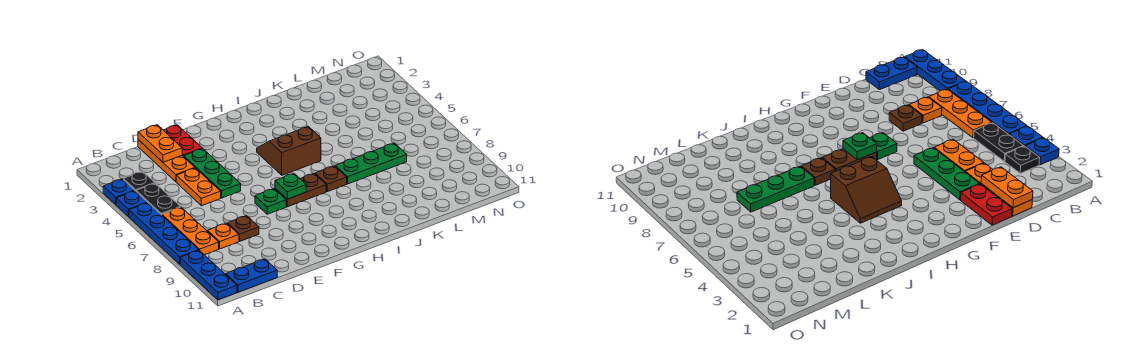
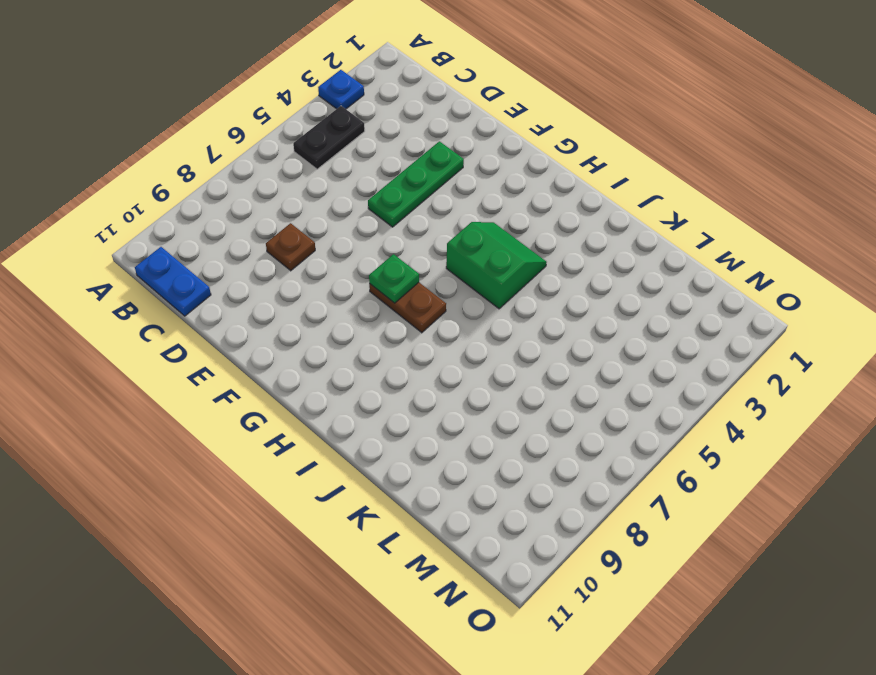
green 2x2 slope [446,222,547,309] -> brown 2x2 slope [257,126,321,175]
none -> blue 1x1 plate [116,191,148,217]
none -> blue 1x4 plate [129,203,198,264]
none -> blue 1x3 plate [180,250,237,300]

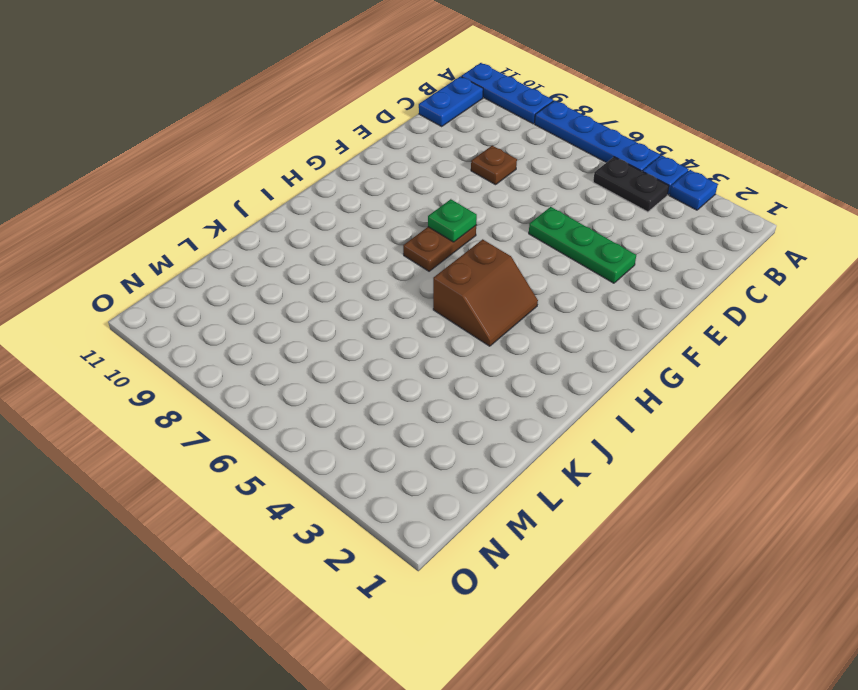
none -> black 1x1 plate [124,171,154,191]
none -> orange 1x3 plate [162,207,219,255]
none -> orange 1x1 plate [208,223,239,249]

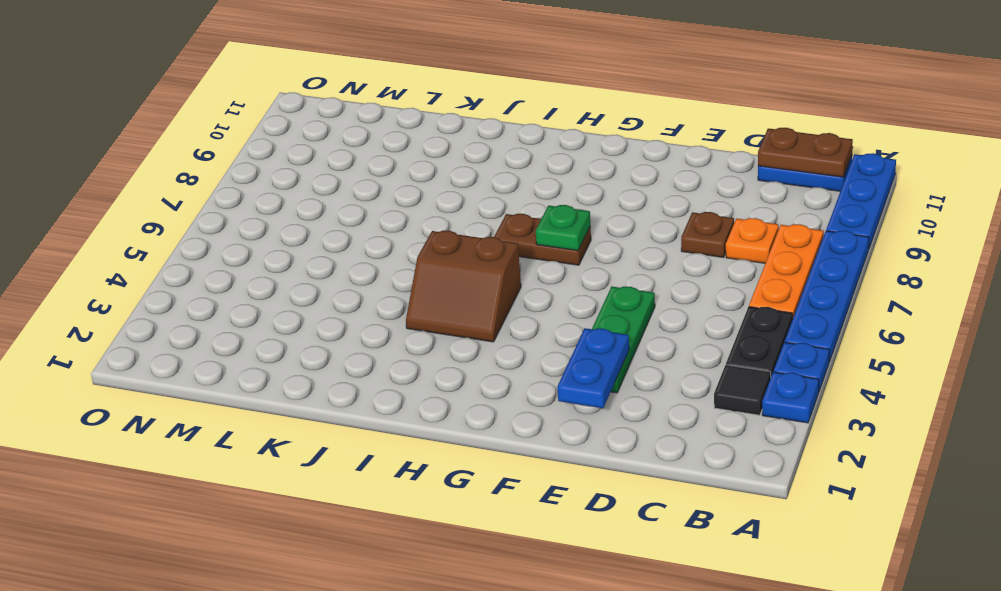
black 1x1 tile [714,365,771,415] -> black 1x1 plate [124,171,154,191]
brown 1x2 plate [758,128,853,177] -> none
blue 1x2 plate [557,328,629,408] -> none
none -> orange 1x3 plate [138,140,195,182]
none -> orange 1x2 plate [176,168,221,206]
none -> red 1x2 plate [164,125,202,156]

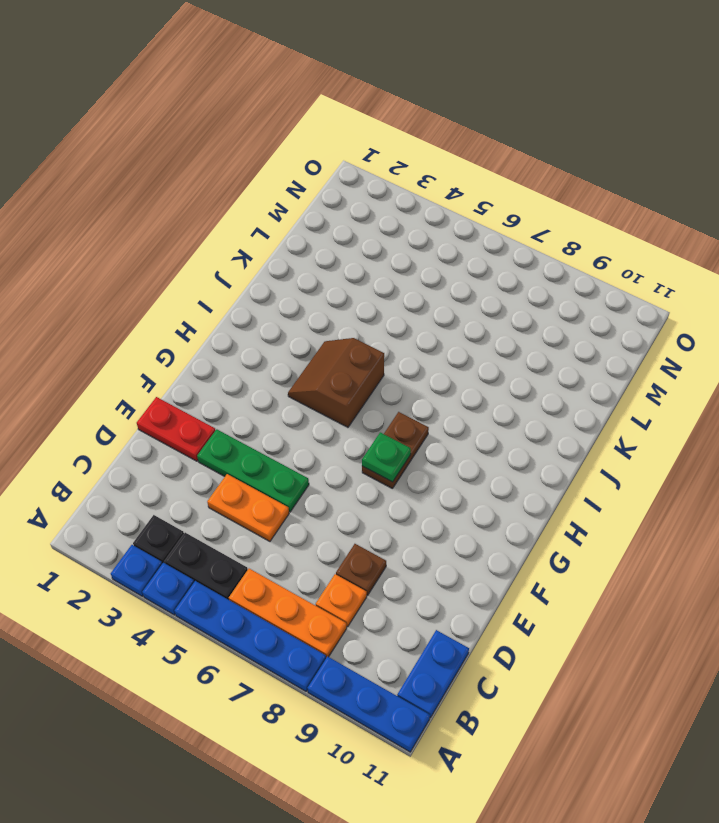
none -> orange 1x3 plate [138,140,195,182]
none -> green 1x1 plate [255,189,286,214]
none -> brown 1x1 plate [315,166,347,192]

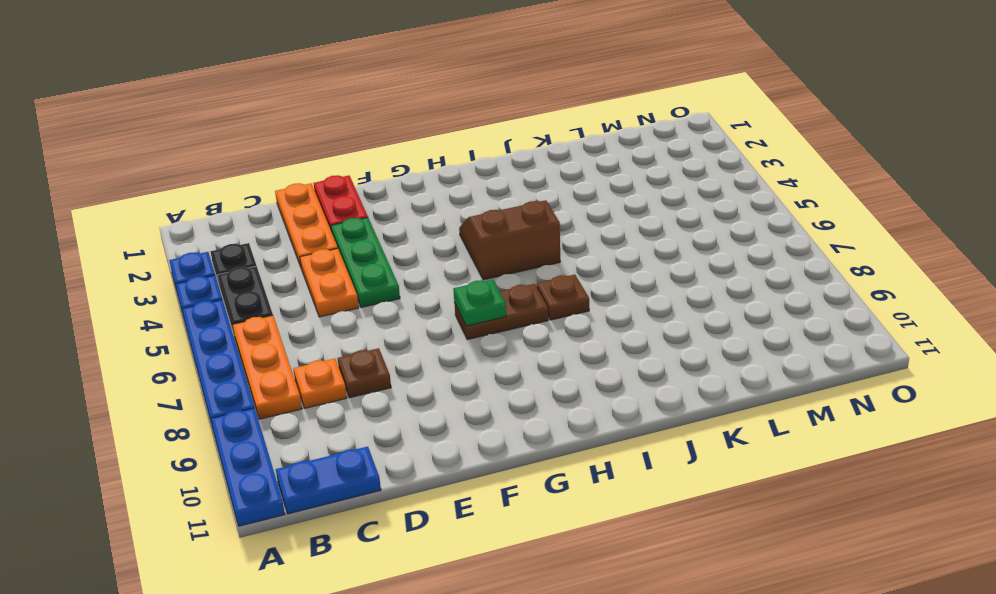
none -> green 1x1 plate [255,189,286,214]
none -> green 1x3 plate [335,143,407,184]
none -> orange 1x2 plate [138,125,182,162]

